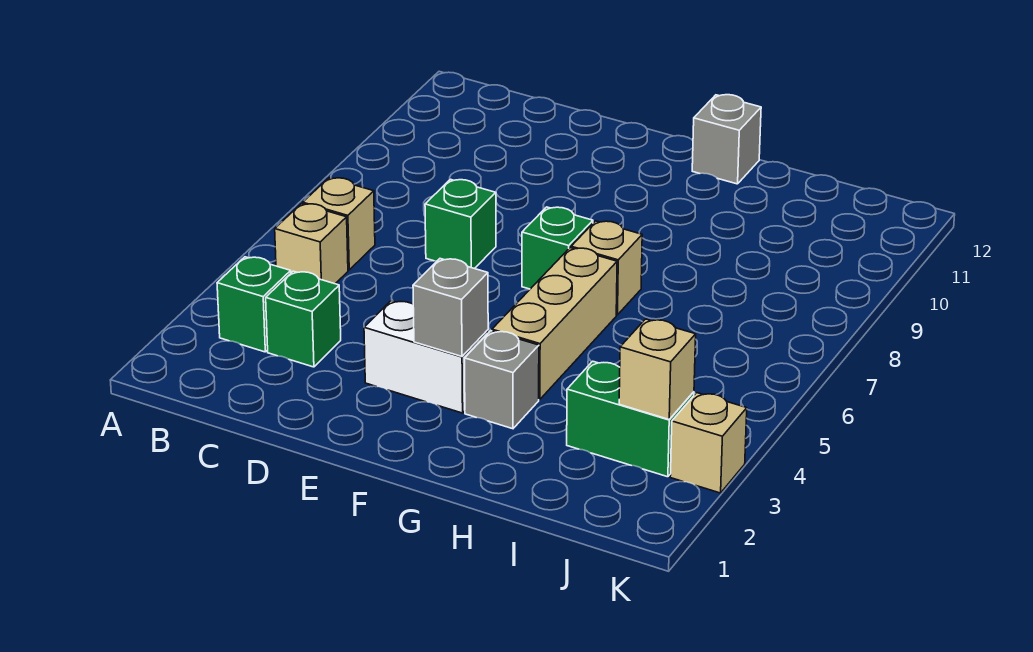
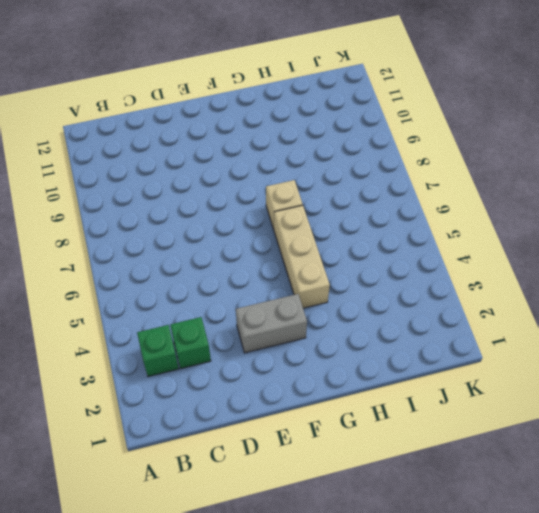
grey 1x2 brick [236,294,307,353] -> white 1x2 brick [364,301,488,413]
none -> tan 1x1 brick [275,204,348,284]
none -> tan 1x1 brick [303,178,375,270]
none -> green 1x1 brick [425,179,496,269]

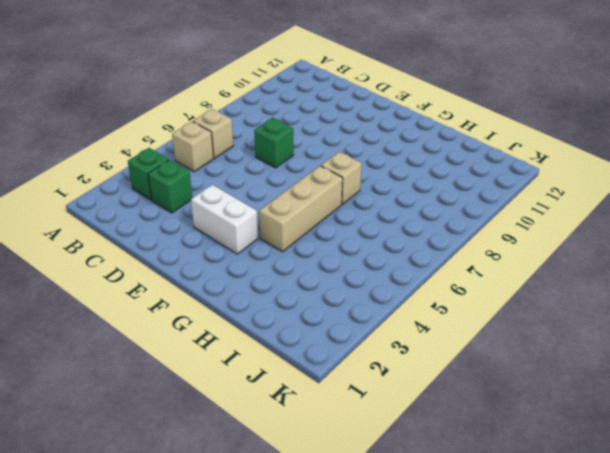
none -> green 1x1 brick [522,207,593,289]
none -> grey 1x1 brick [465,331,539,429]
none -> grey 1x1 brick [692,95,761,184]

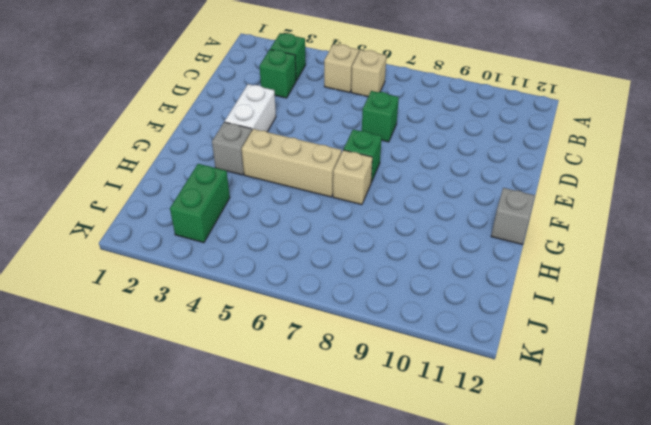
none -> tan 1x1 brick [670,393,747,493]
none -> grey 1x1 brick [413,259,488,356]
none -> tan 1x1 brick [619,319,696,419]

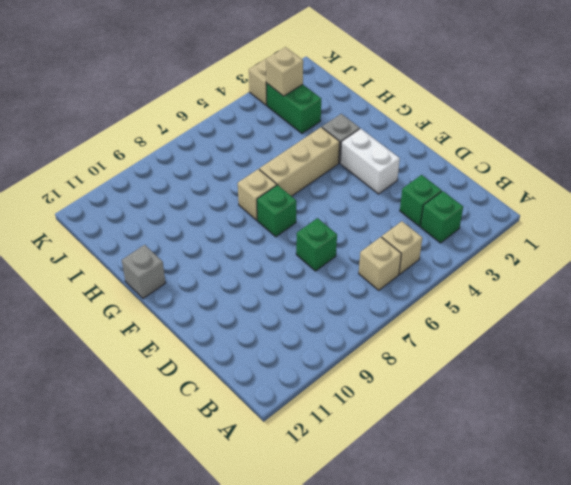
none -> grey 1x1 brick [413,259,488,356]

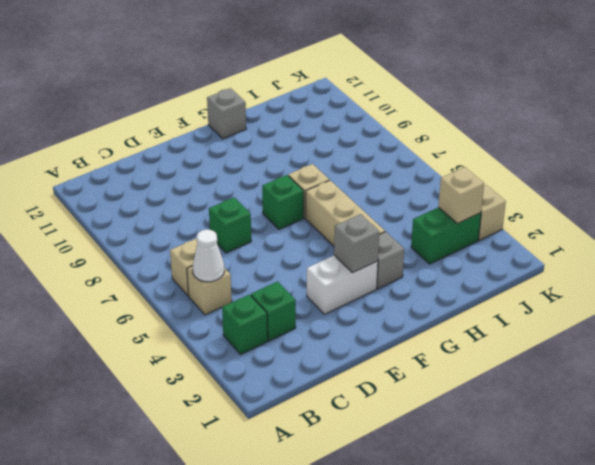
white 1x1 cone [193,229,224,282] -> none

